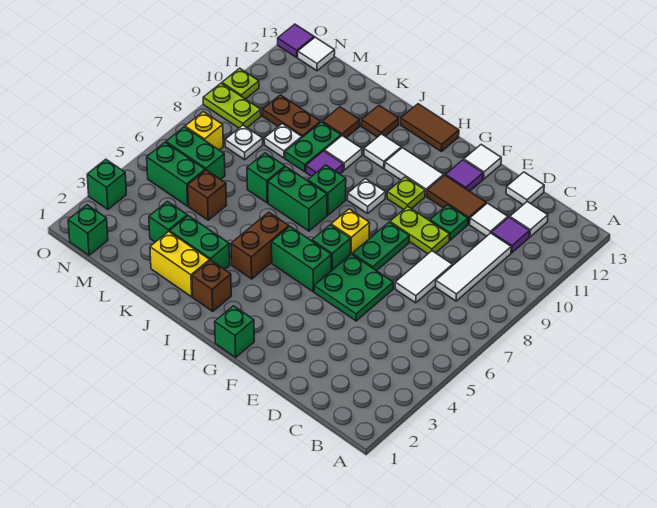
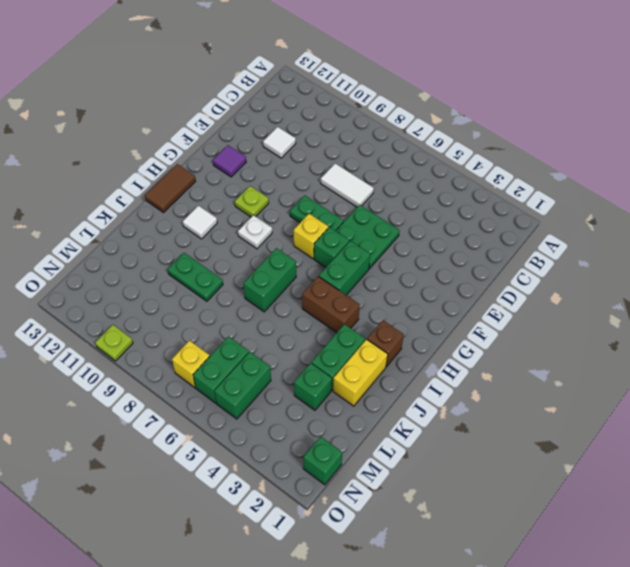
none -> white 1x3 tile [436,233,511,301]
none -> purple 1x1 tile [492,217,530,253]
none -> white 1x1 tile [510,202,548,237]
none -> white 1x1 tile [506,172,544,205]

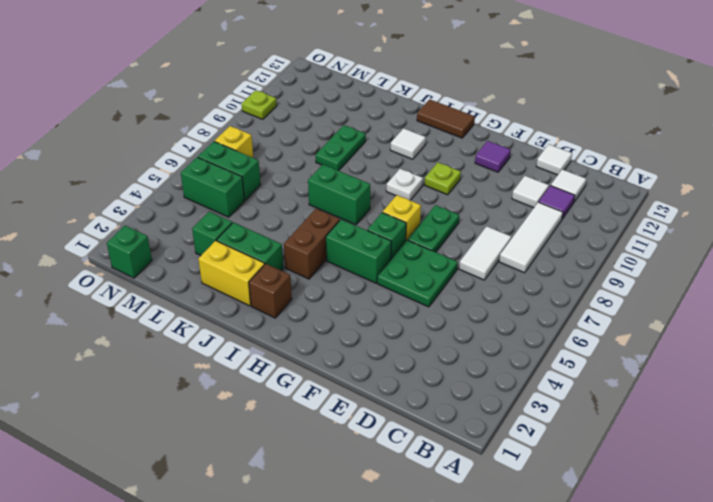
none -> lime 1x2 plate [390,207,450,254]
none -> green 1x1 plate [430,205,468,240]
none -> brown 1x2 tile [427,175,486,224]
none -> white 1x1 tile [464,145,501,179]

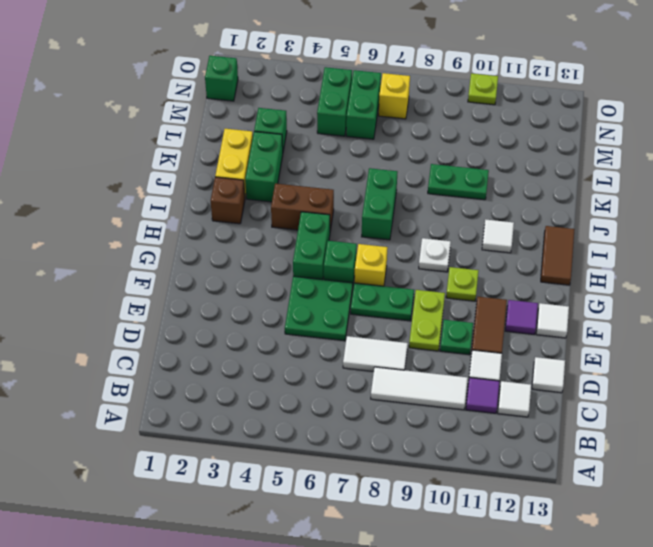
none -> green 1x1 brick [215,306,254,357]
none -> white 1x2 tile [385,148,444,196]
none -> green 1x1 brick [308,165,346,215]
none -> purple 1x1 tile [306,151,343,176]

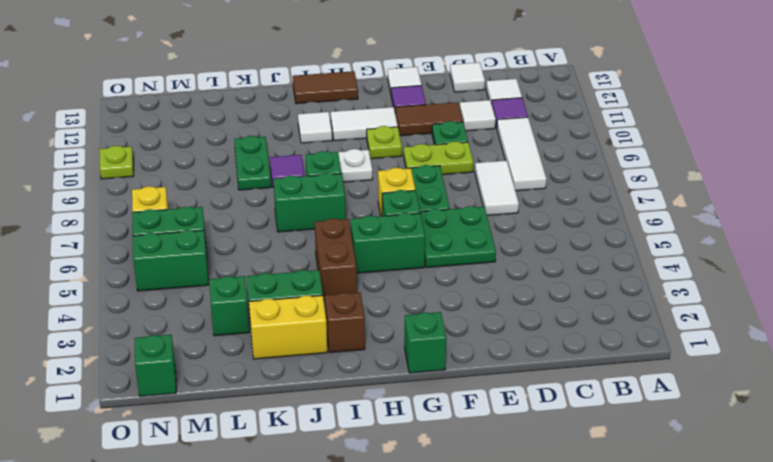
none -> white 1x1 tile [325,136,362,170]
none -> brown 1x1 tile [361,105,399,137]
none -> green 1x1 brick [247,153,285,203]
none -> brown 1x1 tile [322,107,360,138]

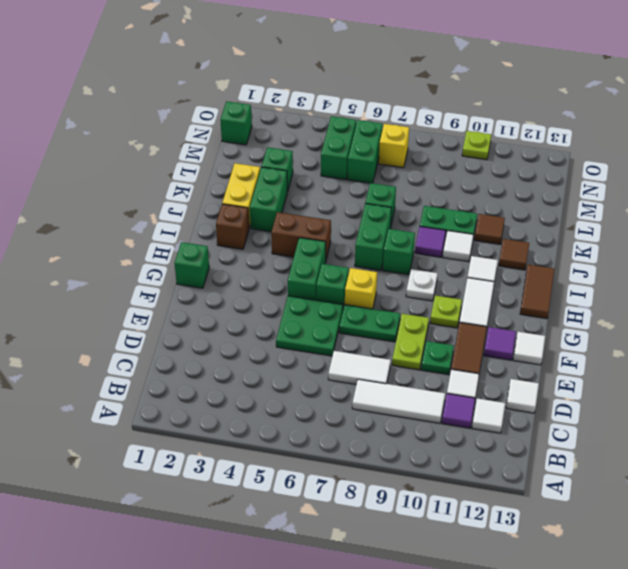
none -> brown 1x1 brick [188,170,227,220]
none -> white 1x1 plate [264,124,302,158]
none -> brown 1x2 plate [263,95,320,137]
none -> white 1x1 plate [225,125,263,160]

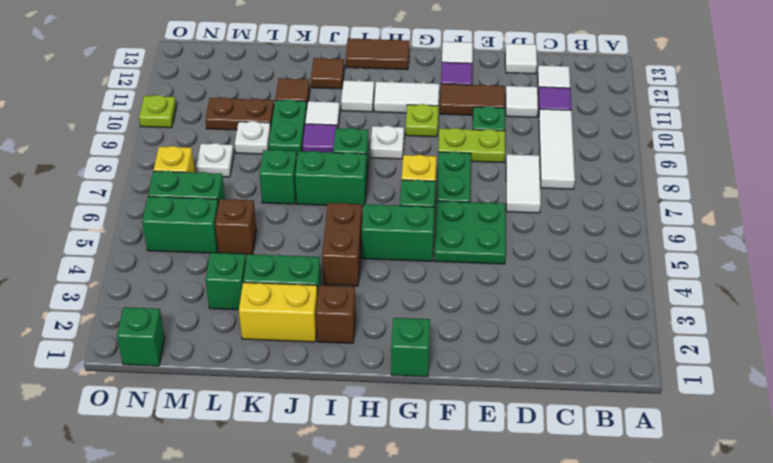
none -> lime 1x2 plate [203,83,261,128]
none -> white 1x1 tile [298,37,335,71]
none -> green 1x1 brick [87,160,126,209]
none -> purple 1x1 tile [278,24,314,57]

